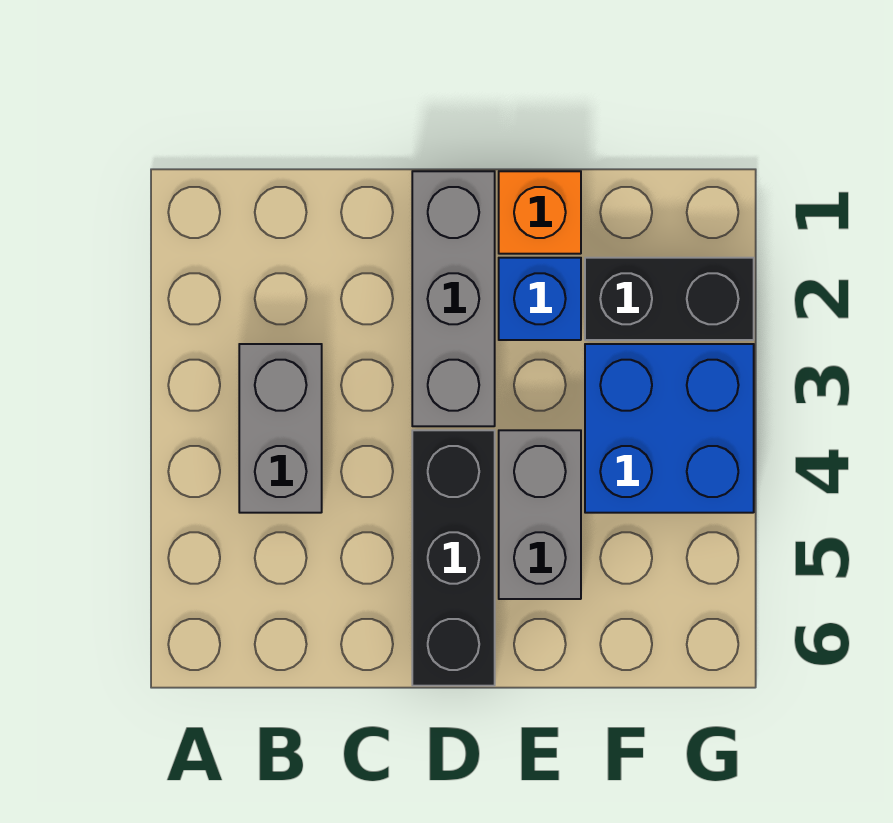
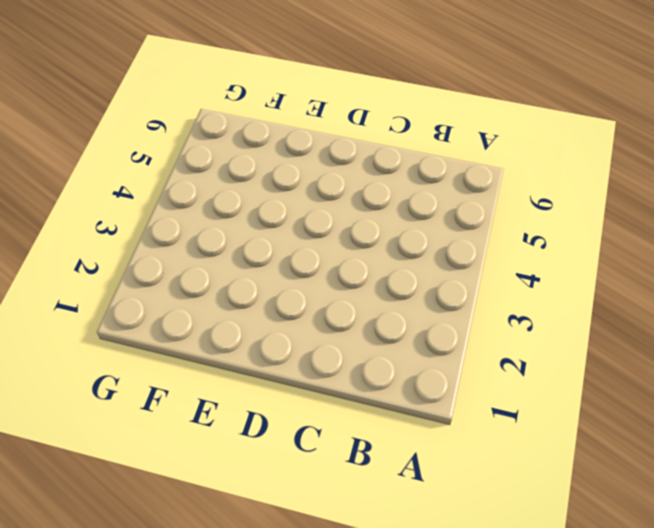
none -> grey 1x2 brick [239,344,322,513]
none -> grey 1x3 brick [412,171,495,426]

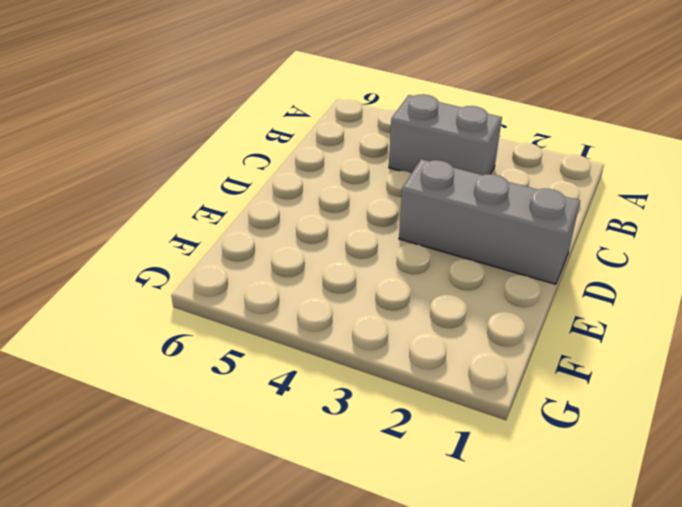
none -> black 1x3 brick [412,430,495,686]
none -> orange 1x1 brick [499,171,581,254]

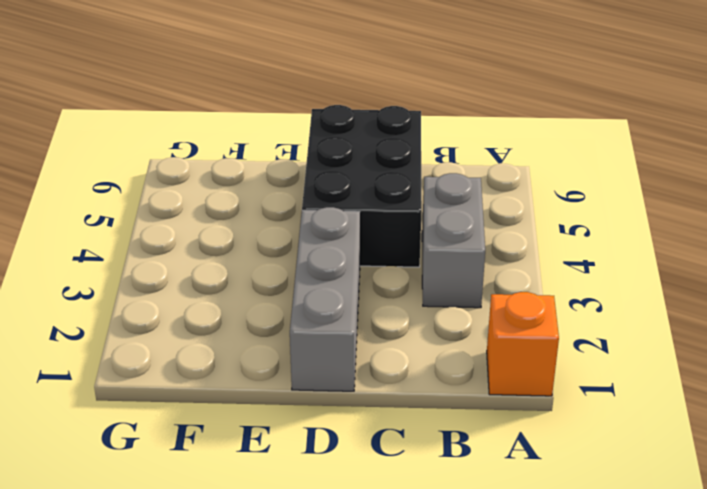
orange 1x1 brick [487,292,559,396] -> orange 1x1 brick moved to [499,171,581,254]
black 2x3 brick [302,105,422,267] -> black 1x3 brick [412,430,495,686]
none -> blue 1x1 brick [499,258,581,340]
none -> grey 1x2 brick [499,430,581,599]

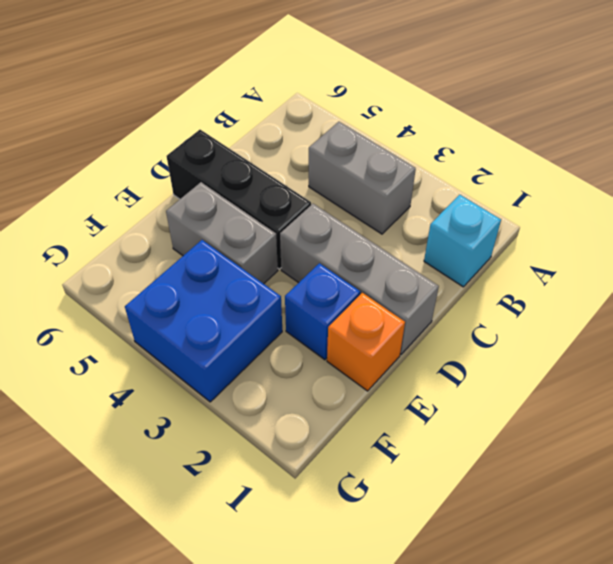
cyan 1x1 brick [424,195,501,287] -> none
none -> black 1x2 brick [585,258,754,340]

